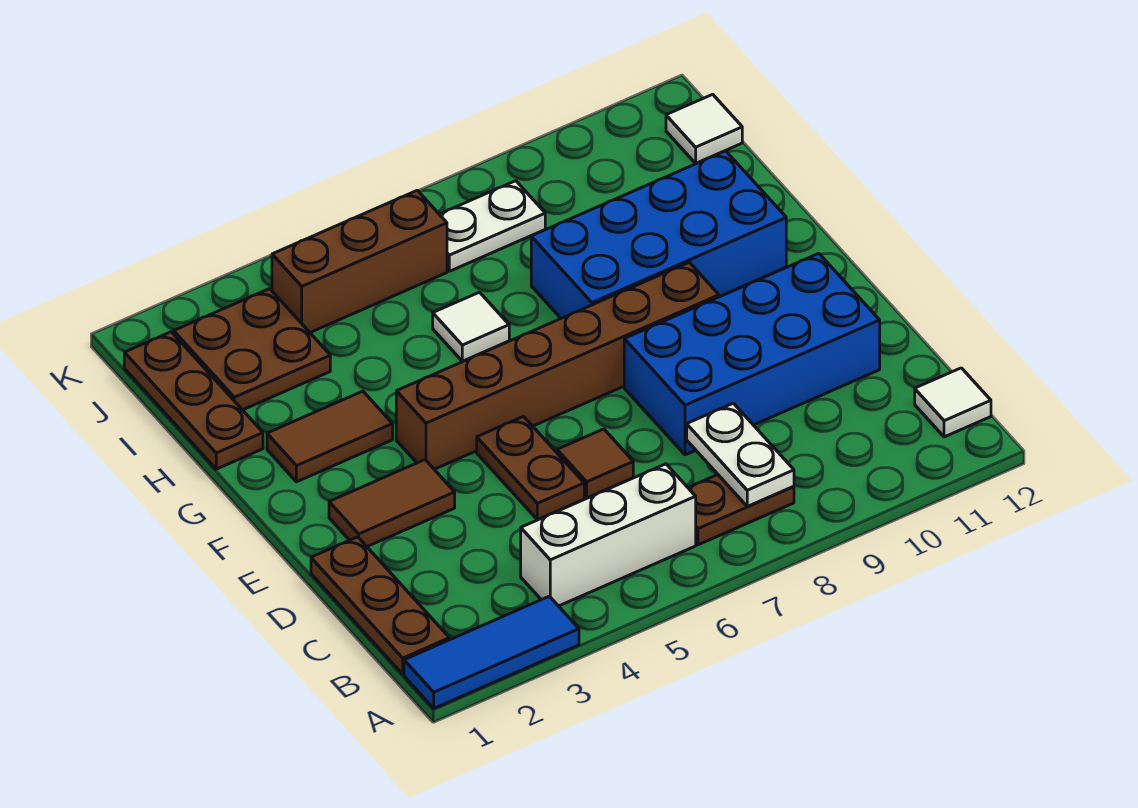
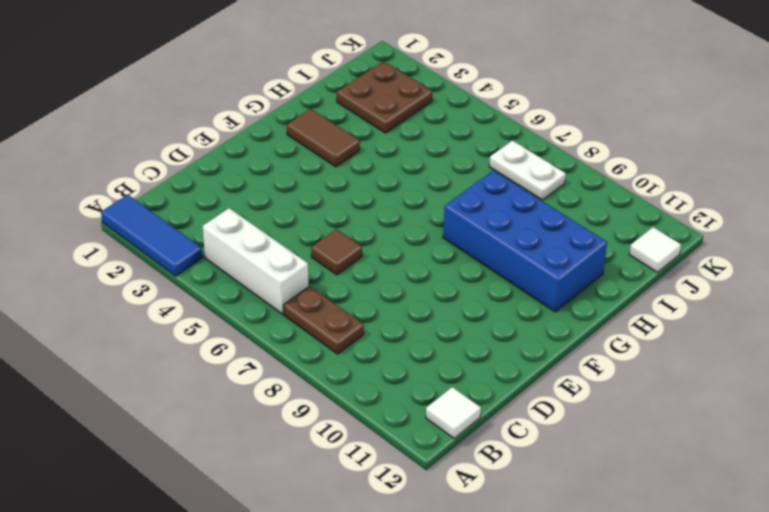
none -> brown 1x3 plate [311,537,449,674]
none -> brown 1x2 plate [477,416,584,520]
none -> blue 2x4 brick [624,253,880,455]

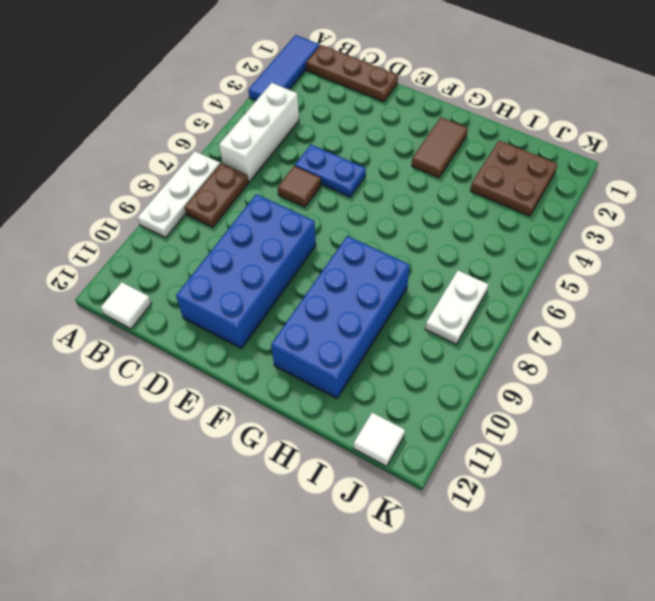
white 1x3 plate [137,151,220,238] -> none
blue 1x2 plate [295,145,366,197] -> brown 1x2 plate [477,416,584,520]
none -> brown 1x2 tile [329,460,455,546]
none -> brown 1x6 brick [396,262,719,469]
none -> brown 1x3 plate [124,332,263,469]

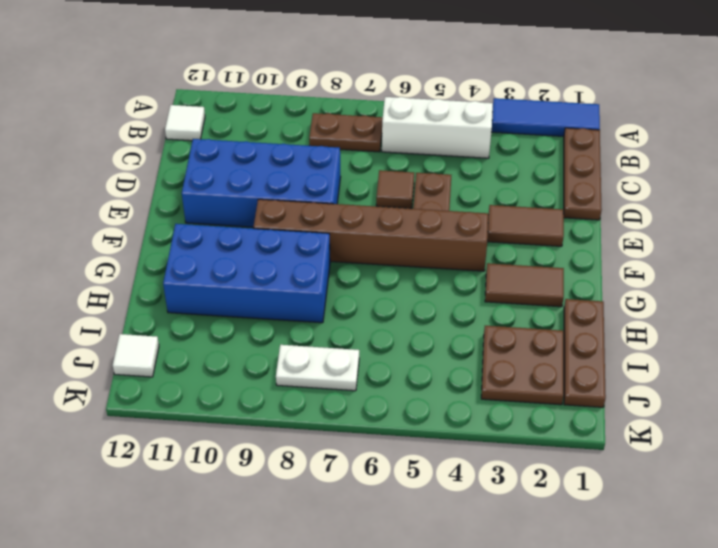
none -> white 1x1 tile [433,292,509,361]
none -> brown 1x3 brick [272,190,447,332]
none -> white 1x2 plate [687,403,794,506]

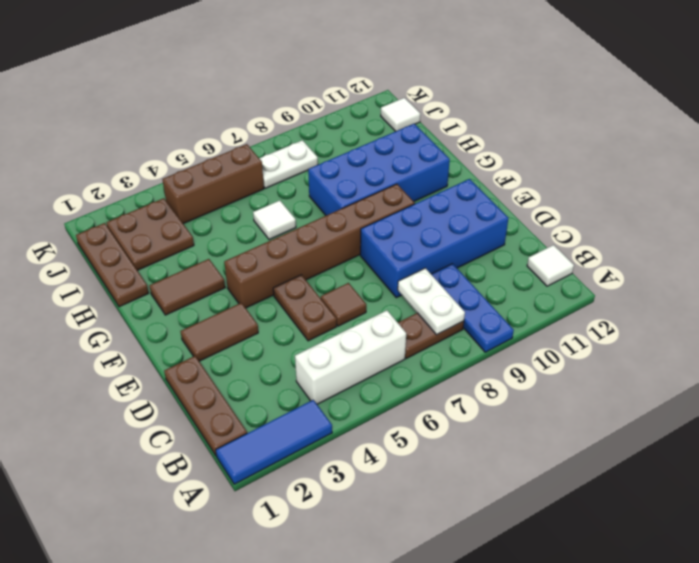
blue 1x3 plate [431,264,514,352] -> none

